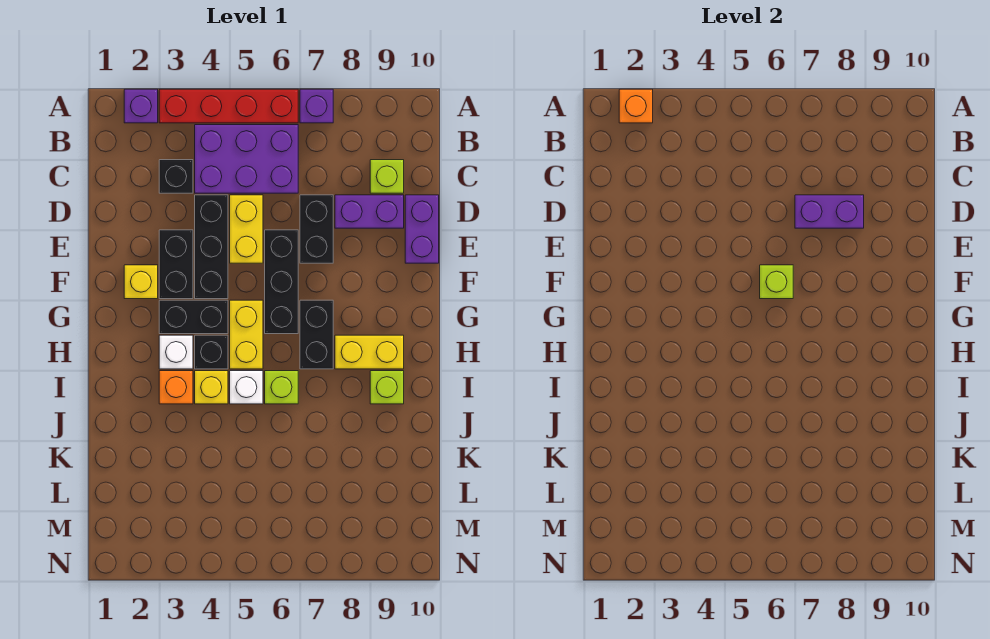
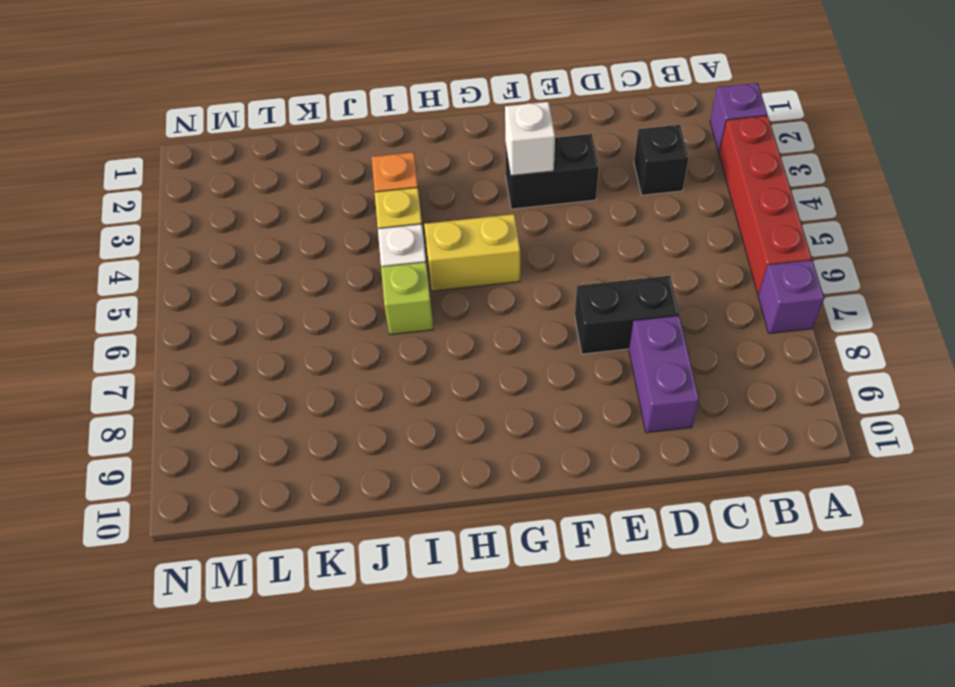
white 1x1 brick [505,102,555,176] -> white 1x1 brick moved to [159,335,193,369]
none -> purple 2x3 brick [195,125,298,193]
none -> lime 1x1 brick [370,160,404,193]
none -> black 1x3 brick [195,195,228,299]

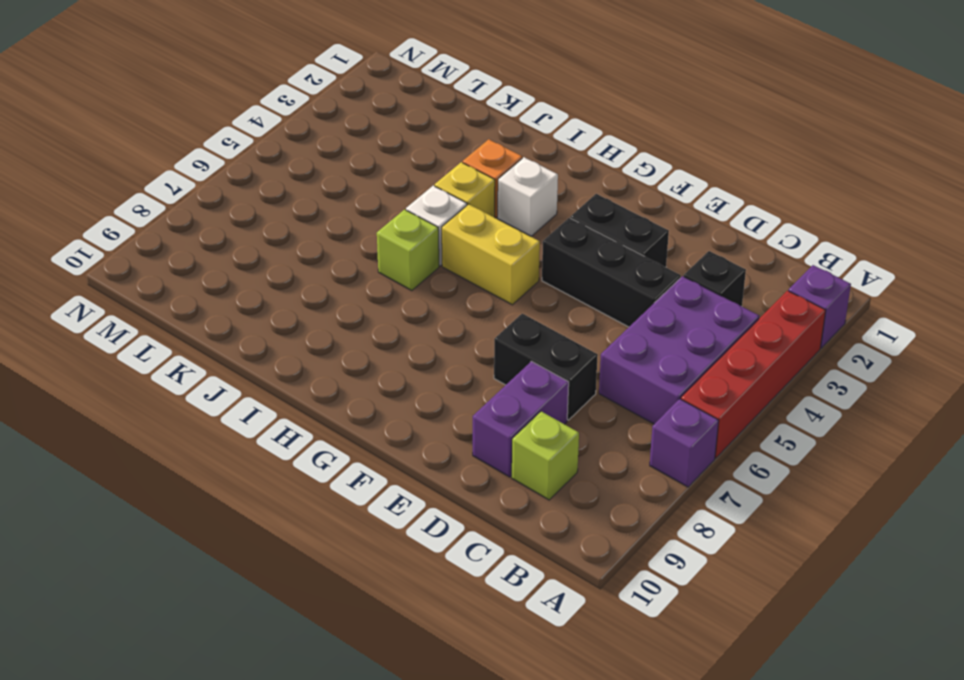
none -> yellow 1x2 brick [230,195,263,263]
none -> purple 1x2 brick [405,195,439,263]
none -> black 1x3 brick [265,230,298,334]

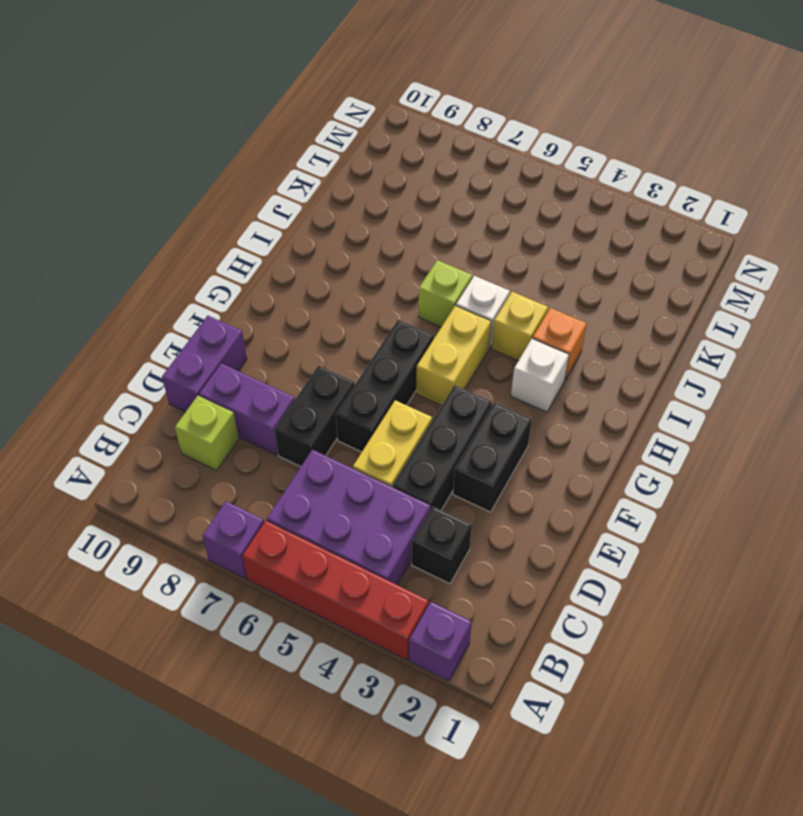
none -> yellow 1x1 brick [124,265,158,299]
none -> black 1x2 brick [159,300,228,334]
none -> black 1x2 brick [300,300,333,369]

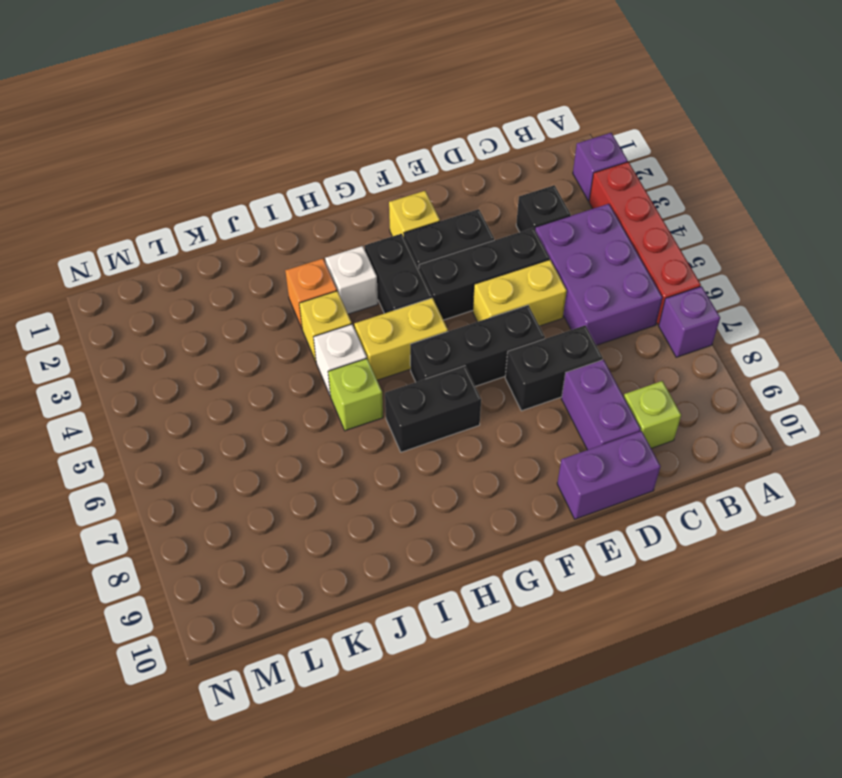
none -> black 1x1 brick [195,335,228,369]
none -> yellow 1x2 brick [335,335,404,369]
none -> lime 1x1 brick [370,371,404,404]

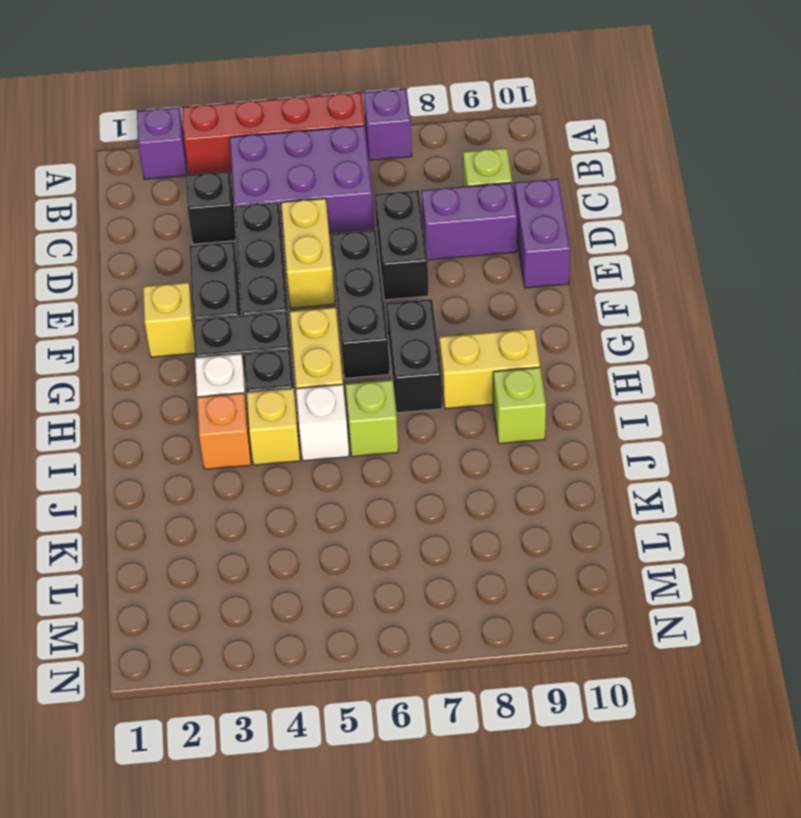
none -> orange 1x1 brick [619,89,653,123]
none -> purple 1x2 brick [795,195,864,228]
none -> lime 1x1 brick [760,265,793,299]

